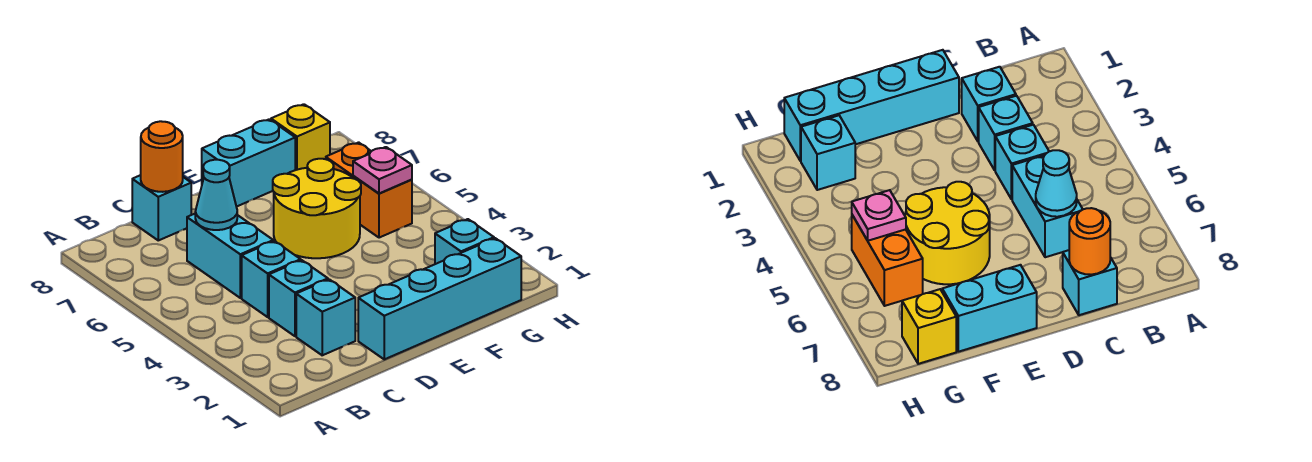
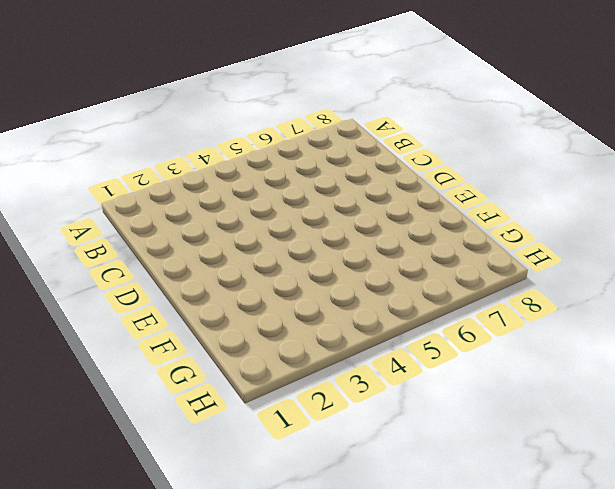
none -> cyan 1x1 brick [296,279,355,355]
none -> cyan 1x1 brick [269,260,328,336]
none -> cyan 1x1 brick [242,241,301,317]

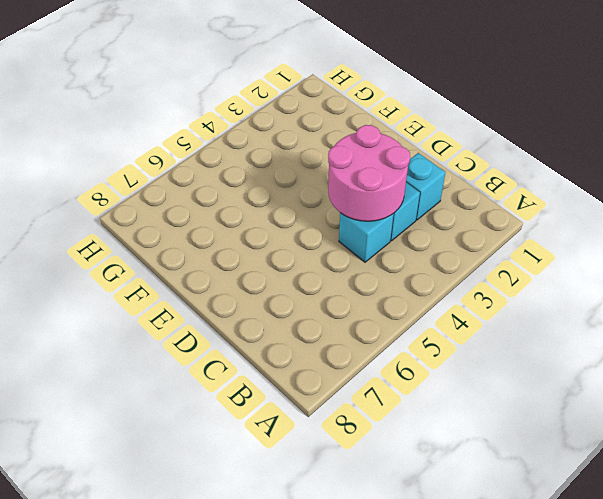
pink 2x2 round brick [328,125,410,221] -> none
none -> cyan 1x2 brick [187,214,273,298]
none -> cyan 1x1 brick [132,175,191,240]
none -> cyan 1x4 brick [358,238,521,359]

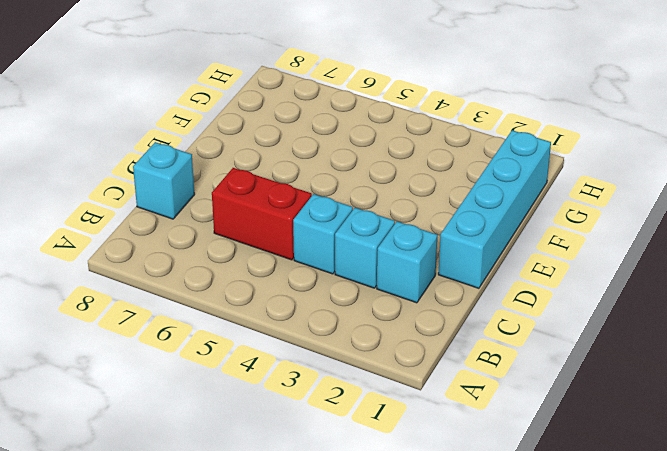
red 1x2 brick [212,168,312,260] -> cyan 1x2 brick [187,214,273,298]
none -> yellow 2x2 round brick [273,159,361,258]
none -> cyan 1x2 brick [202,119,295,207]
none -> cyan 1x1 brick [435,219,494,264]

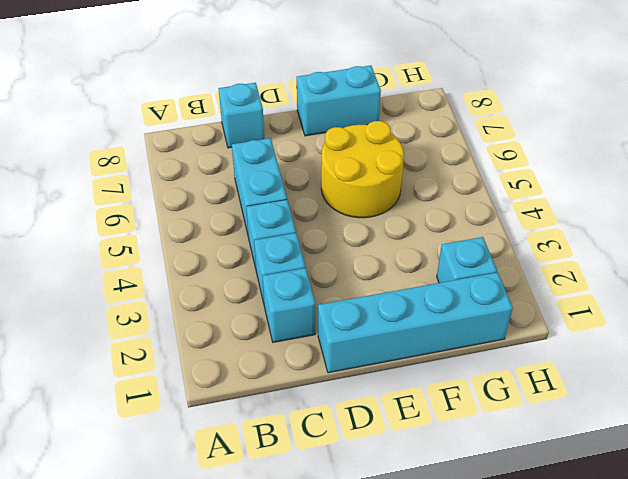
none -> orange 1x2 brick [326,142,412,238]
none -> yellow 1x1 brick [271,104,330,170]
none -> cyan 1x1 cone [195,160,237,230]

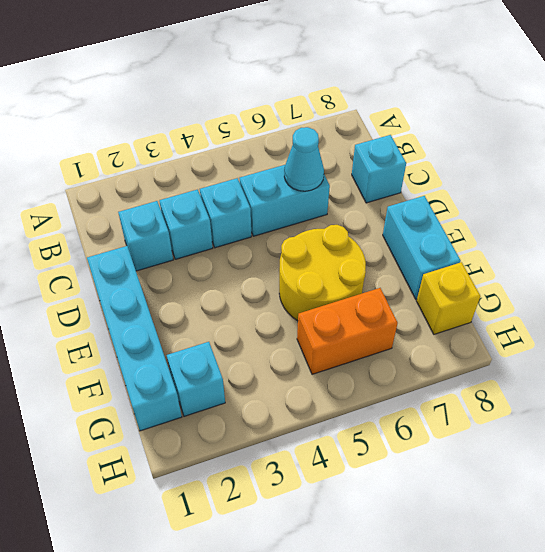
none -> orange 1x1 round brick [141,121,183,192]
none -> pink 1x1 plate [353,147,412,193]

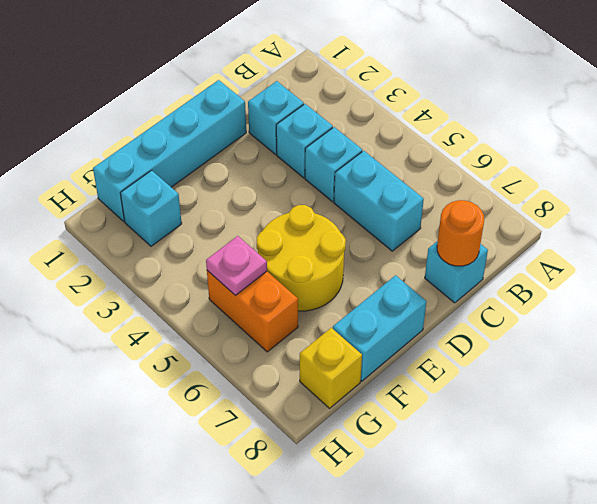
none -> cyan 1x1 cone [195,160,237,230]

